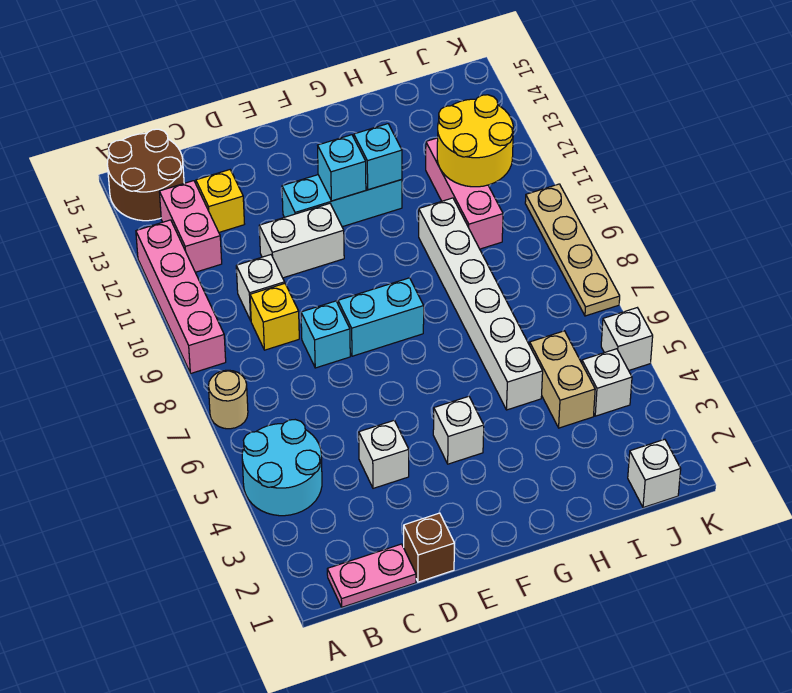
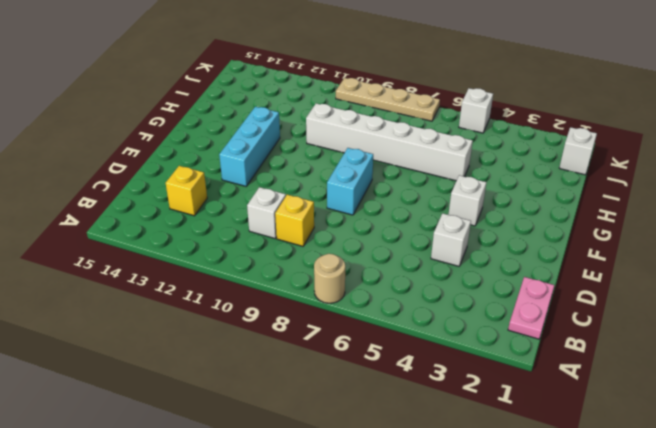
none -> cyan 2x2 round brick [242,420,322,516]
none -> pink 1x4 brick [136,220,226,373]
none -> brown 2x2 round brick [107,129,184,221]

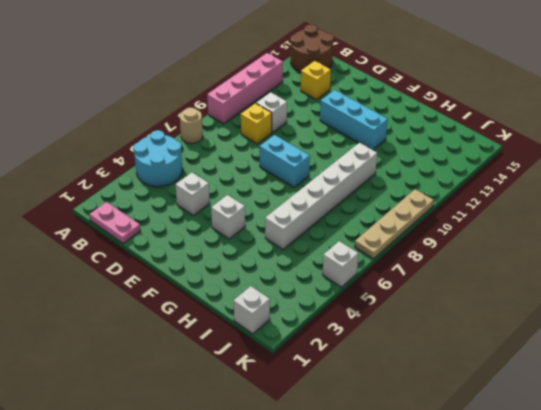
none -> pink 1x2 brick [159,181,222,272]
none -> brown 1x1 brick [404,513,455,582]
none -> cyan 1x1 brick [301,301,350,368]

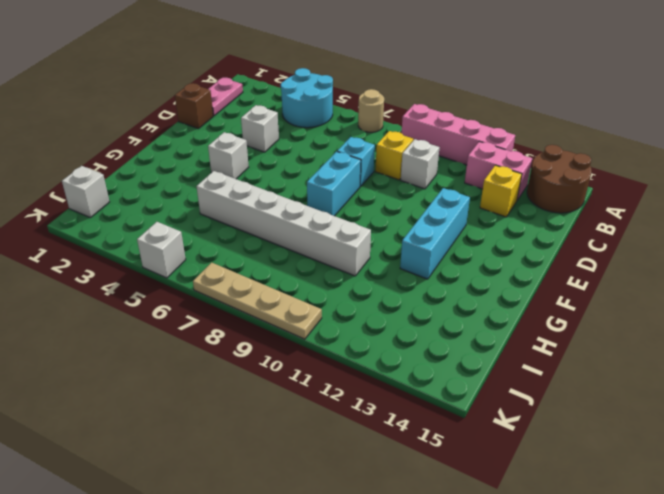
none -> white 1x2 brick [259,204,344,278]
none -> tan 1x2 brick [530,331,595,428]
none -> pink 1x3 brick [426,138,503,249]

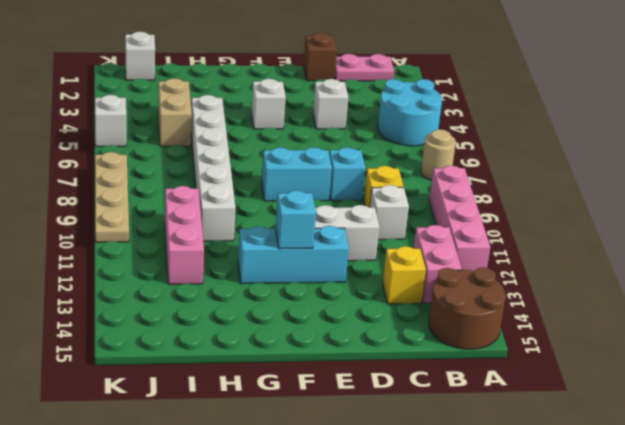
none -> white 1x1 brick [582,349,632,416]
none -> cyan 1x1 brick [354,124,402,190]
none -> yellow 2x2 round brick [437,95,513,187]

